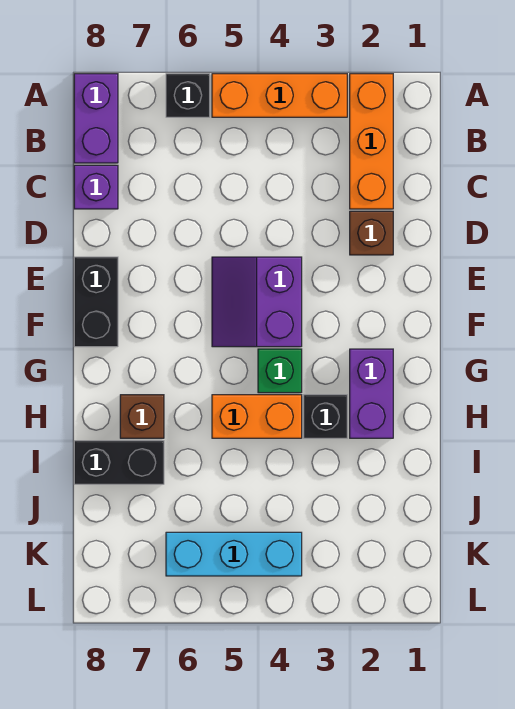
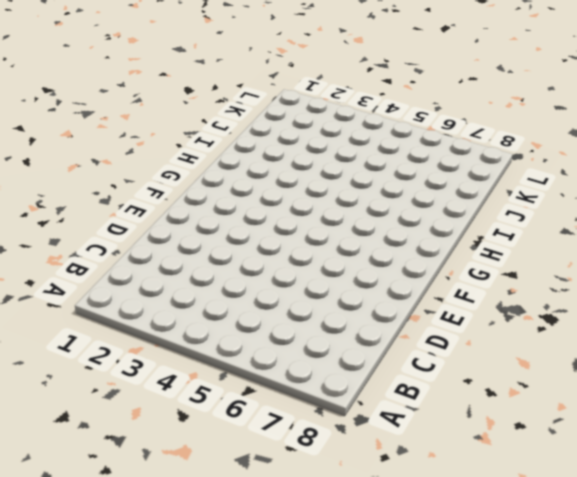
none -> orange 1x3 brick [350,74,393,209]
none -> orange 1x3 brick [212,74,347,117]
none -> black 1x1 brick [166,74,210,117]

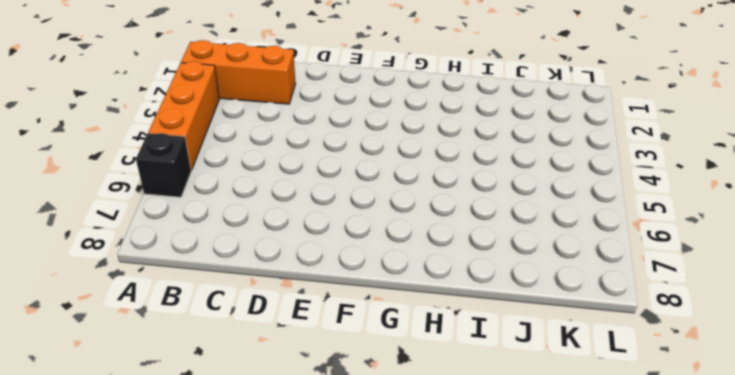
none -> purple 1x2 brick [74,74,118,163]
none -> purple 1x1 brick [74,165,118,209]
none -> brown 1x1 brick [350,211,393,255]

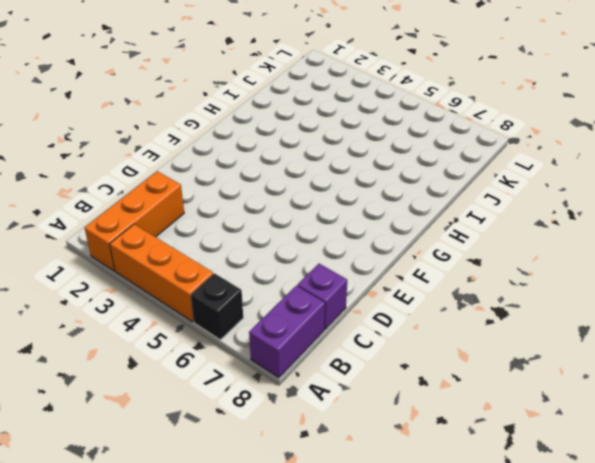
none -> brown 1x1 brick [350,211,393,255]
none -> purple 2x2 slope [212,257,302,347]
none -> black 1x2 brick [74,257,118,347]

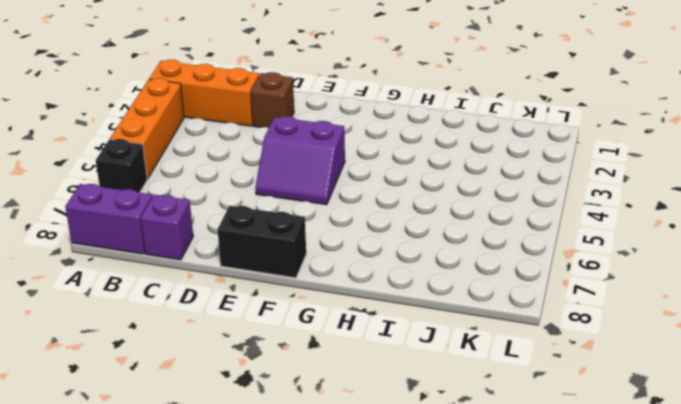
none -> purple 1x2 brick [350,349,393,438]
none -> green 1x1 brick [258,349,302,393]
none -> black 1x1 brick [304,395,347,438]

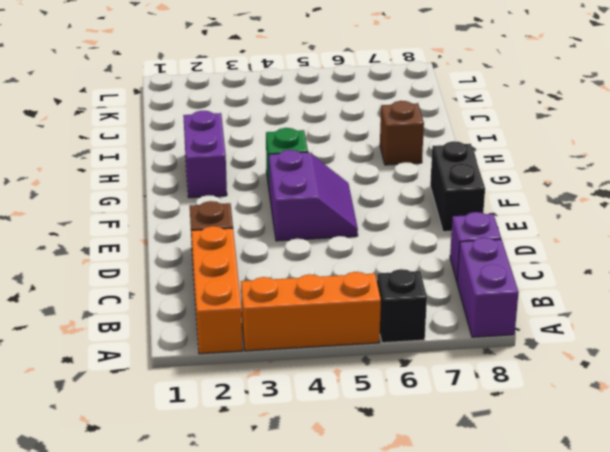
none -> black 1x1 brick [304,395,347,438]
none -> orange 1x2 brick [212,395,302,438]
none -> black 1x2 brick [74,441,164,484]

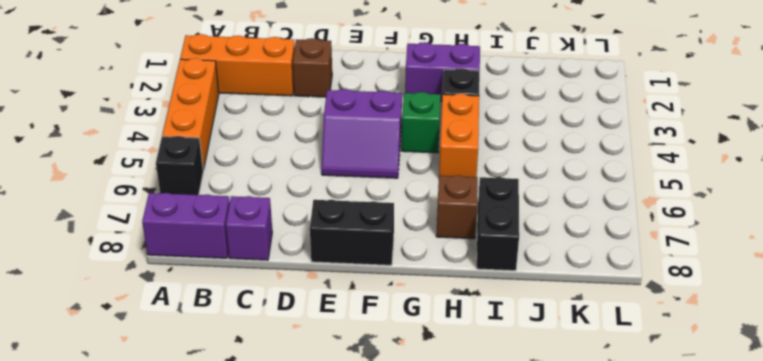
none -> cyan 1x3 brick [166,532,302,576]

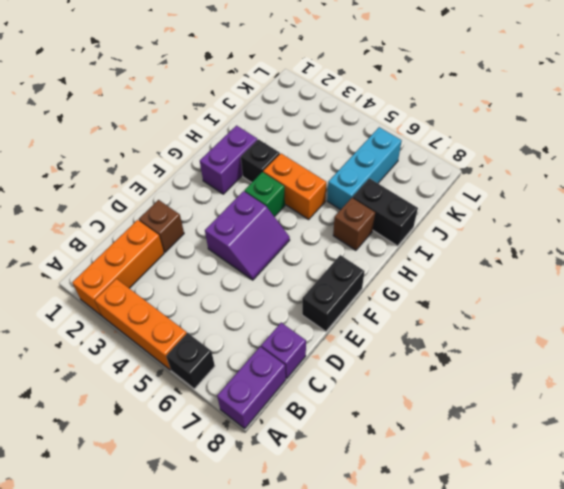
cyan 1x3 brick [327,127,402,210] -> cyan 1x3 brick turned to [166,532,302,576]

